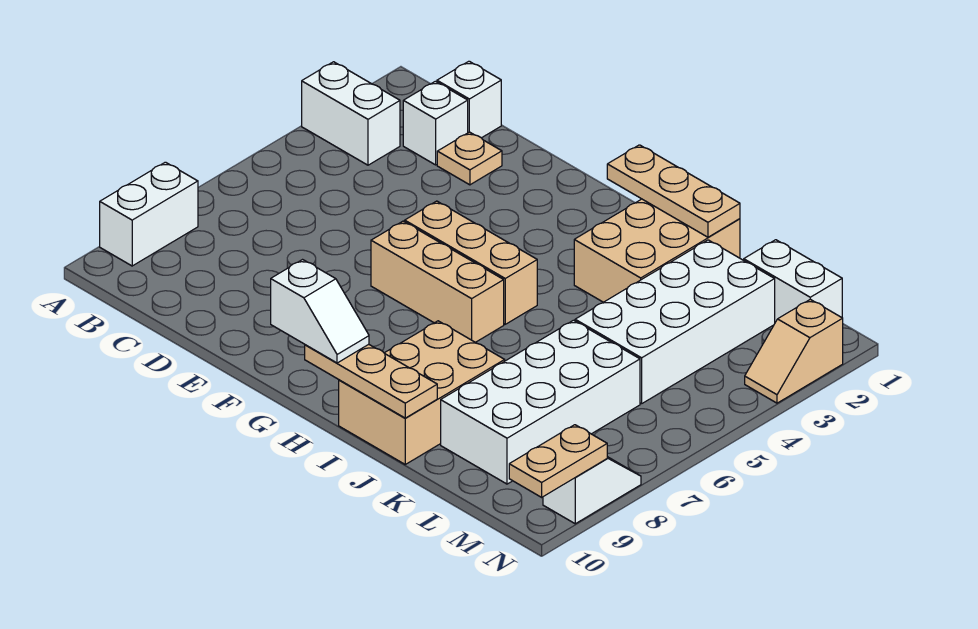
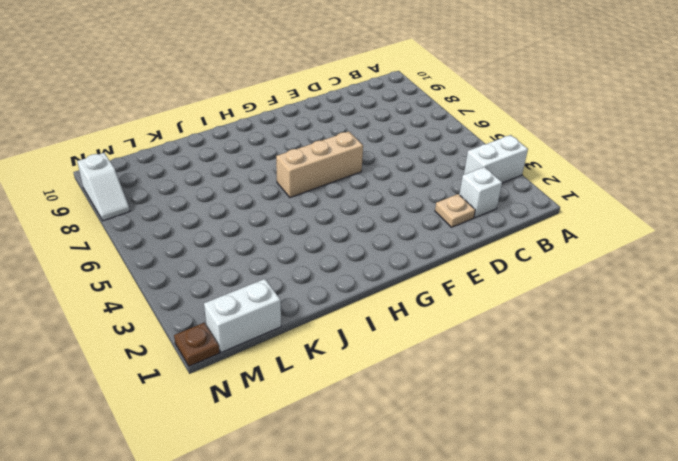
brown 1x1 plate [174,323,219,366] -> none
none -> white 1x2 brick [100,162,198,266]
none -> white 1x1 brick [437,61,501,138]
none -> tan 1x3 brick [405,201,537,324]

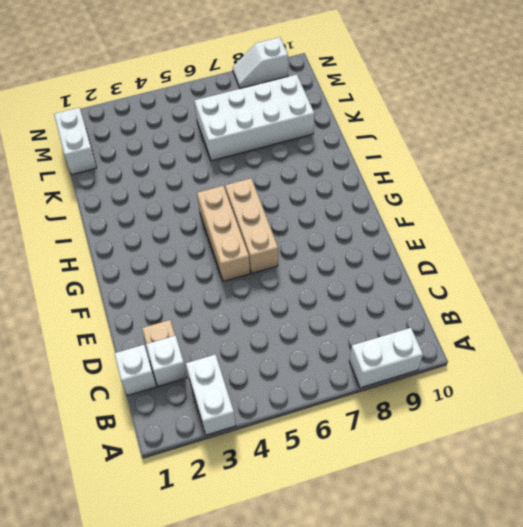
none -> tan 2x3 brick [574,199,740,302]
none -> tan 2x3 brick [339,321,505,464]
none -> white 2x4 brick [575,240,775,404]

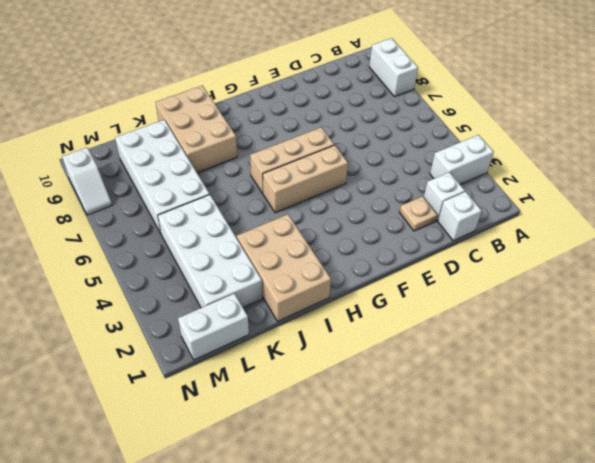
none -> tan 1x2 slope [745,299,843,403]
none -> tan 1x3 plate [607,145,740,237]
none -> tan 1x3 plate [305,344,437,418]

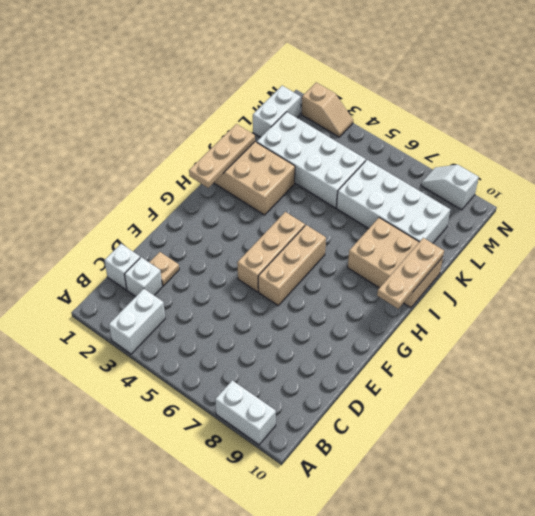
none -> tan 1x2 plate [509,425,607,497]
none -> white 1x2 slope [271,260,369,363]

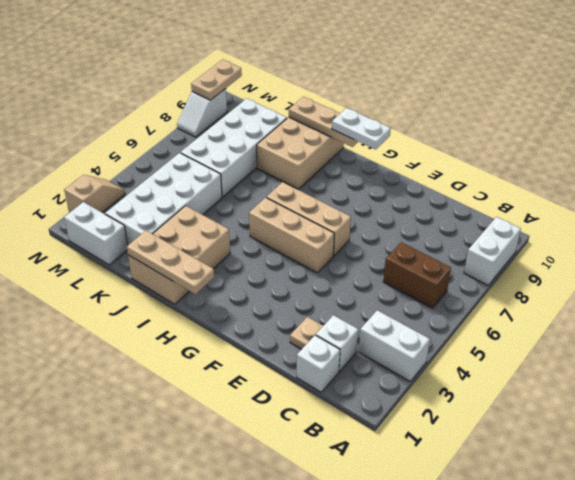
brown 1x2 brick [383,242,451,308] -> none
white 1x2 plate [332,108,391,149] -> white 1x2 slope [271,260,369,363]

